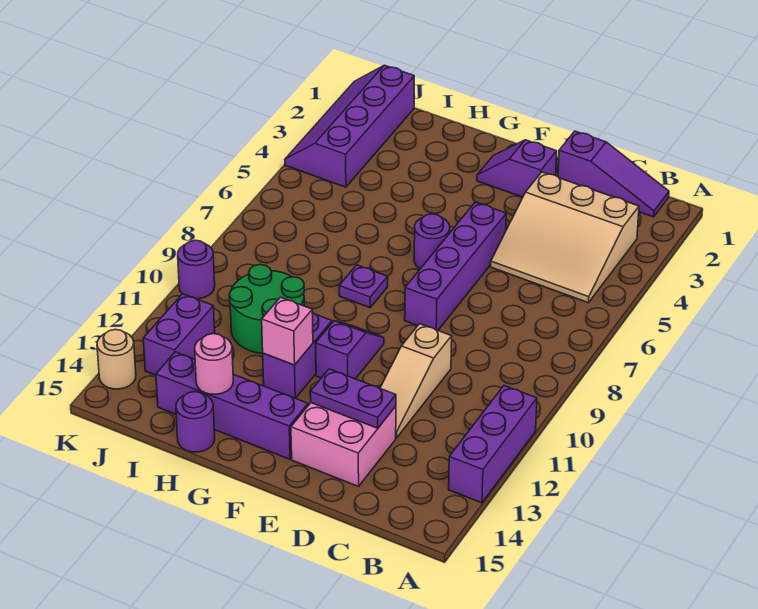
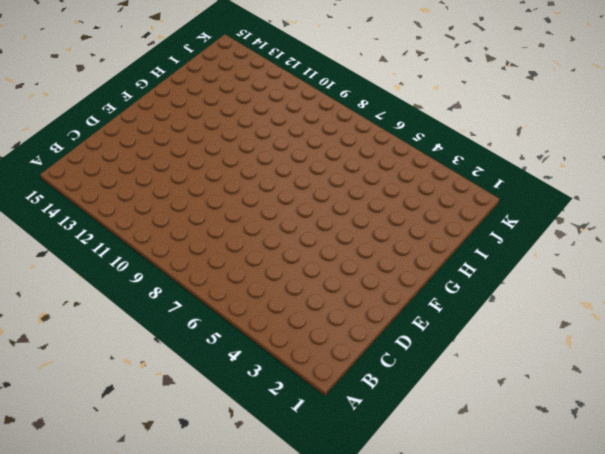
none -> purple 1x3 brick [449,386,537,503]
none -> purple 1x3 slope [558,131,669,217]
none -> tan 3x3 slope [491,172,639,303]

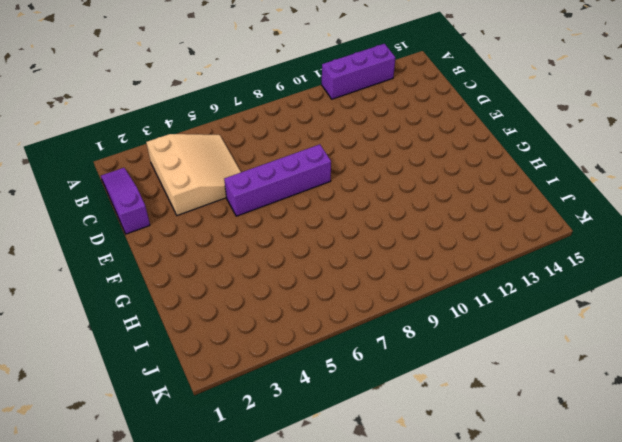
none -> tan 1x3 slope [380,324,452,438]
none -> pink 2x2 brick [291,403,396,486]
none -> purple 1x2 slope [477,140,557,197]

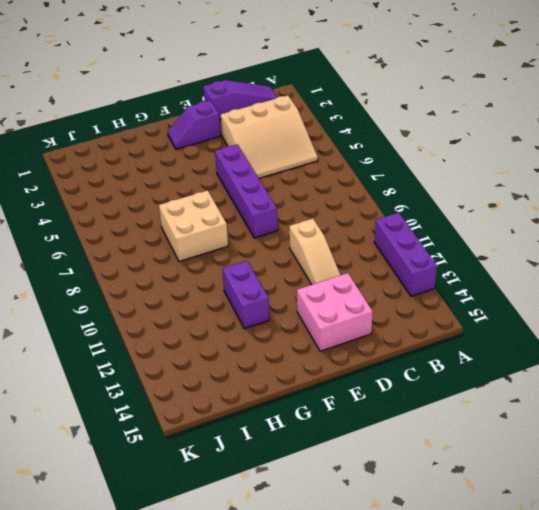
tan 2x2 brick [159,190,228,261] -> purple 1x1 plate [339,265,388,308]
none -> purple 1x1 round brick [414,214,450,269]
none -> purple 1x2 slope [316,321,384,379]
none -> purple 1x4 brick [156,352,308,459]

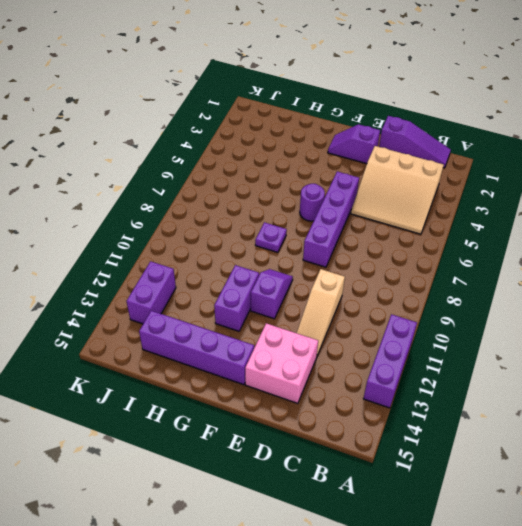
none -> green 2x2 round brick [229,265,304,353]
none -> purple 1x1 round brick [176,392,215,452]
none -> purple 2x4 slope [285,65,414,187]

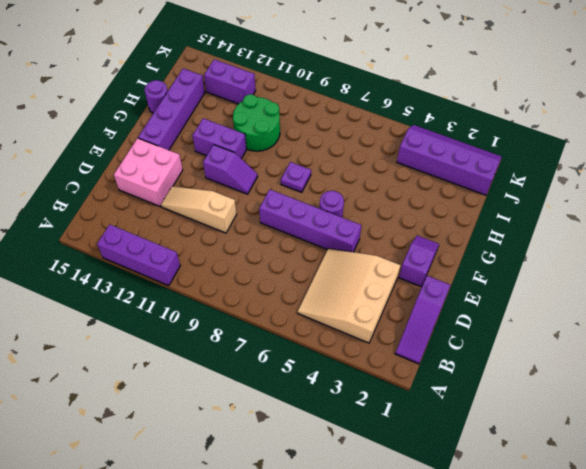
none -> purple 1x1 round brick [178,240,215,299]
none -> tan 1x1 round brick [97,329,136,389]
none -> purple 1x2 plate [310,369,396,428]

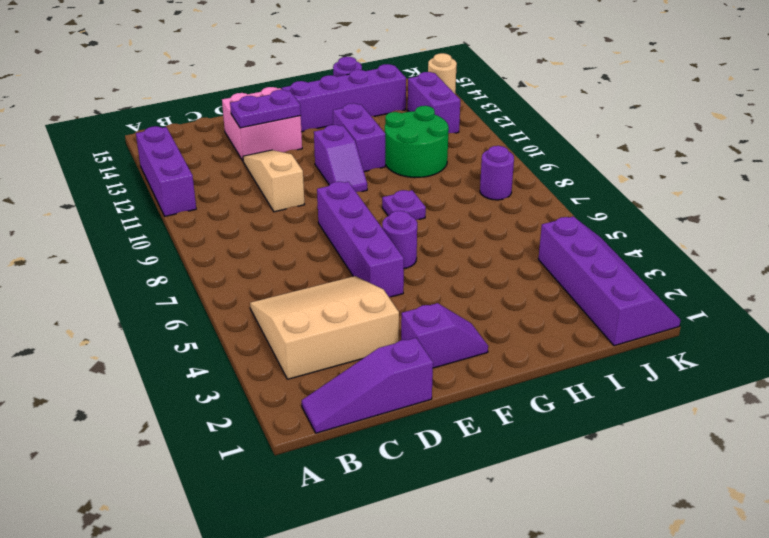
purple 1x1 round brick [480,146,514,200] -> purple 1x1 round brick moved to [178,240,215,299]
none -> pink 1x1 brick [262,297,313,365]
none -> pink 1x1 round brick [195,334,233,394]

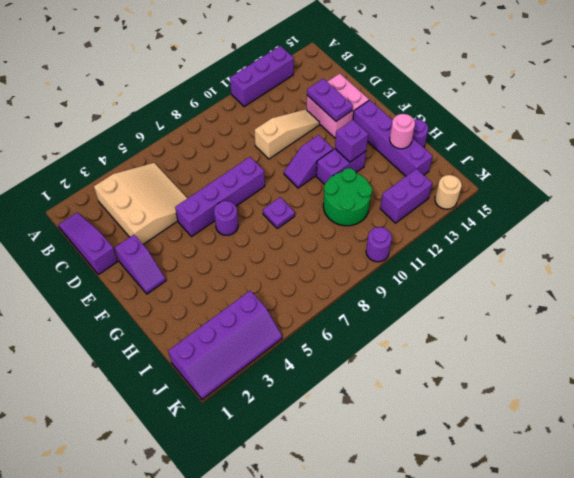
purple 1x1 brick [335,120,368,162] -> pink 1x1 brick [262,297,313,365]

